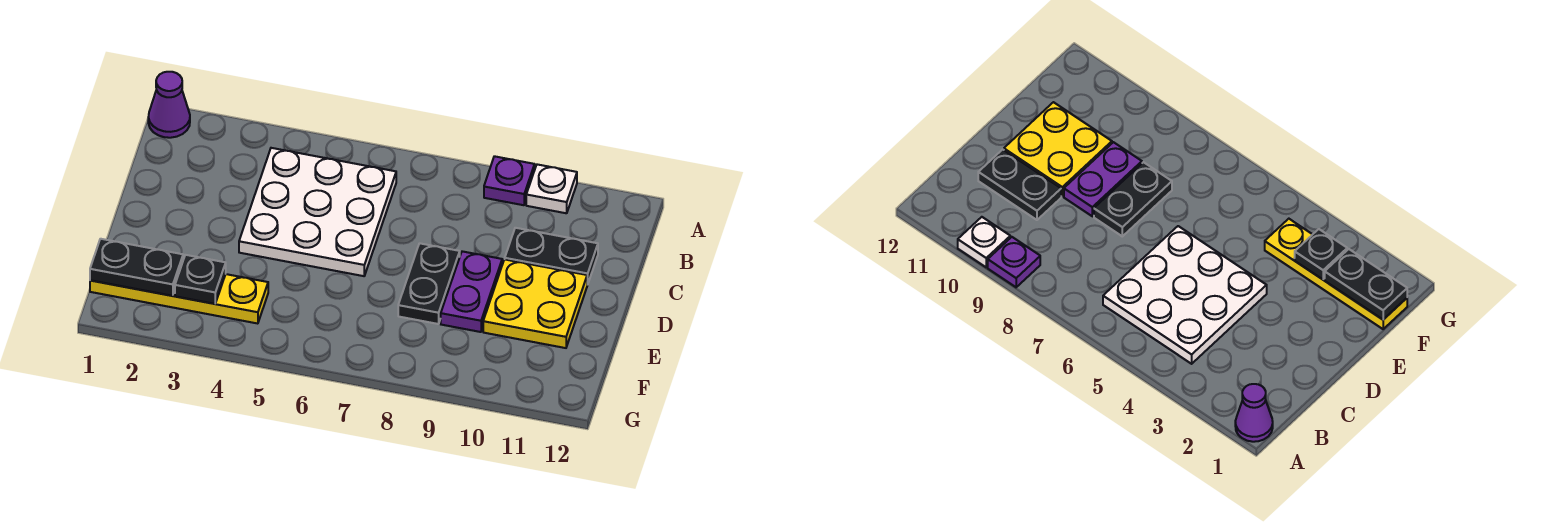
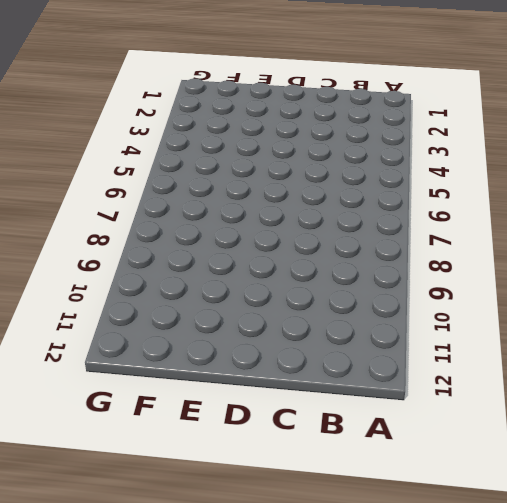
none -> purple 1x1 cone [148,72,190,138]
none -> purple 1x1 plate [484,156,535,205]

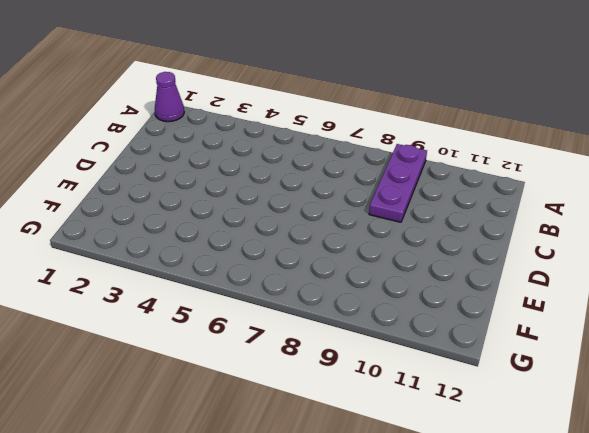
purple 1x3 plate [369,144,427,222] -> purple 1x1 plate [484,156,535,205]
none -> white 1x1 plate [526,164,577,213]
none -> white 3x3 plate [239,148,396,276]

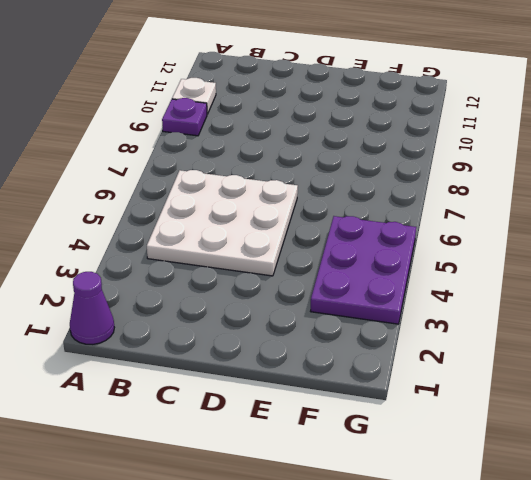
purple 2x3 plate [311,216,416,324] -> yellow 1x4 plate [90,274,268,324]
none -> black 1x2 plate [505,228,598,284]
none -> black 1x2 plate [398,243,460,324]

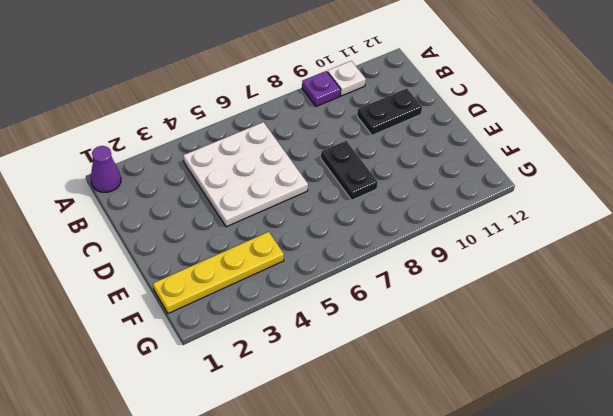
none -> purple 1x2 plate [441,251,502,332]
none -> yellow 2x2 plate [483,259,588,348]

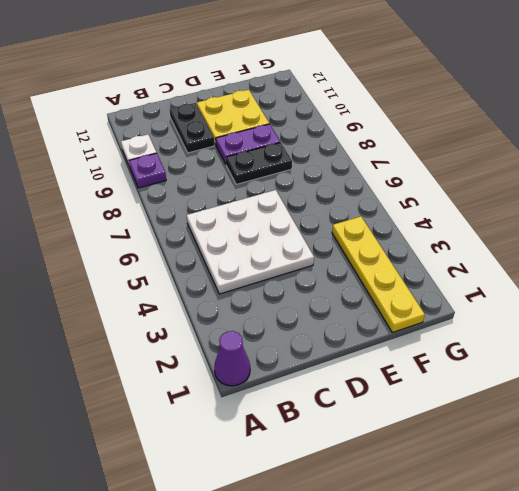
none -> black 1x2 plate [90,239,183,296]
none -> black 1x1 plate [175,255,226,304]

